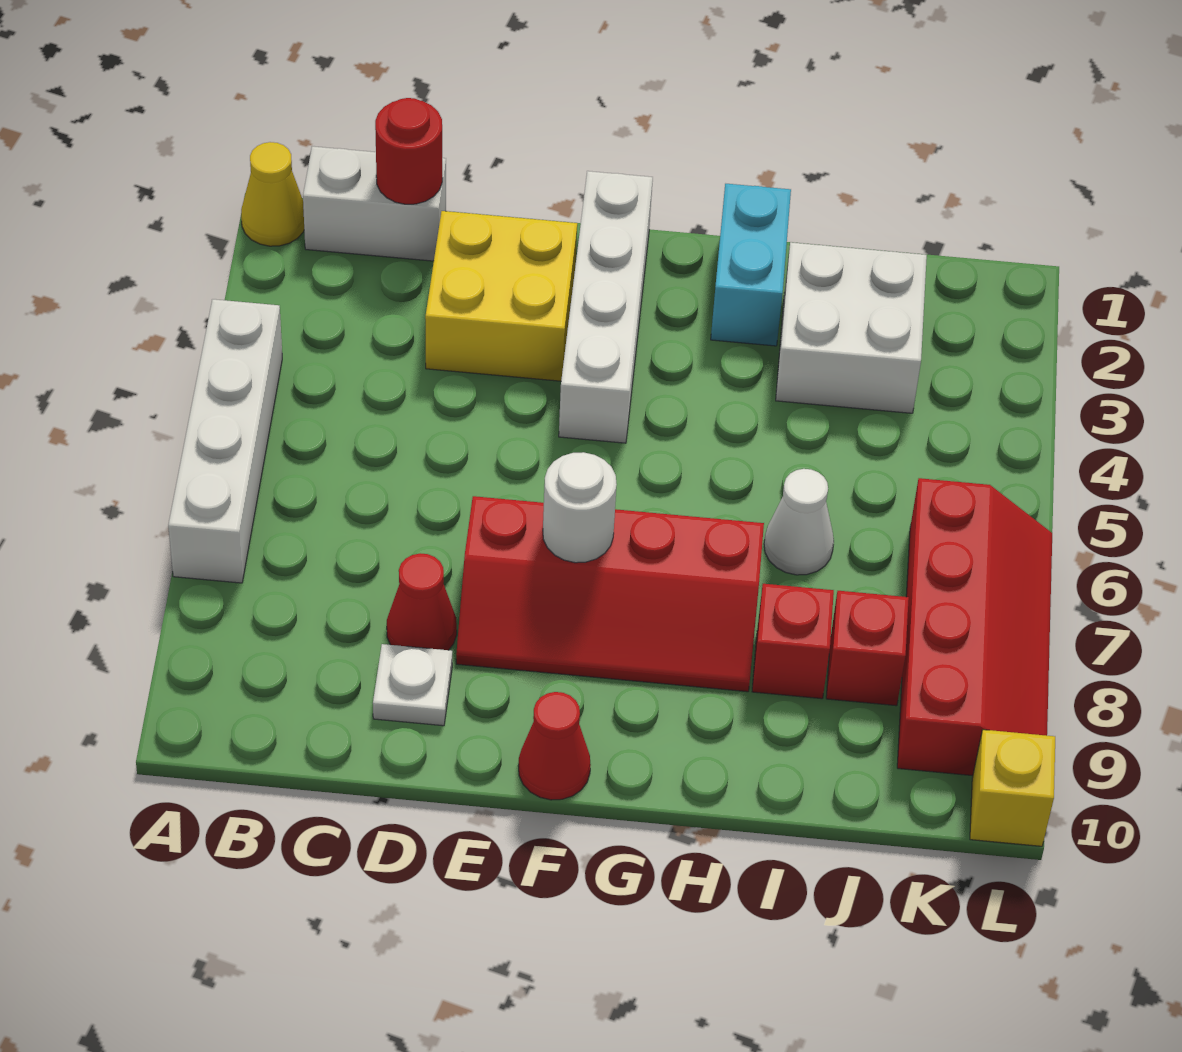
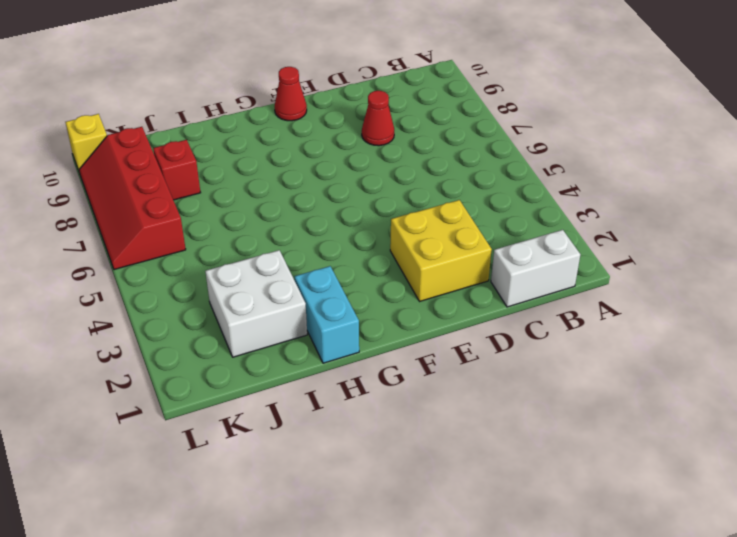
none -> yellow 1x1 cone [241,142,304,246]
none -> white 1x4 brick [168,299,282,583]
none -> white 1x1 plate [373,644,452,726]

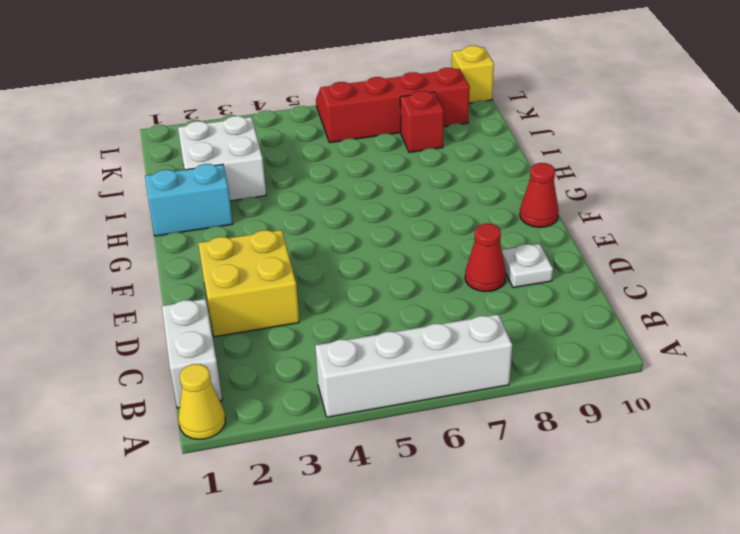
none -> red 2x4 slope [456,496,764,692]
none -> white 1x4 brick [559,171,653,443]
none -> white 1x1 cone [764,469,834,575]

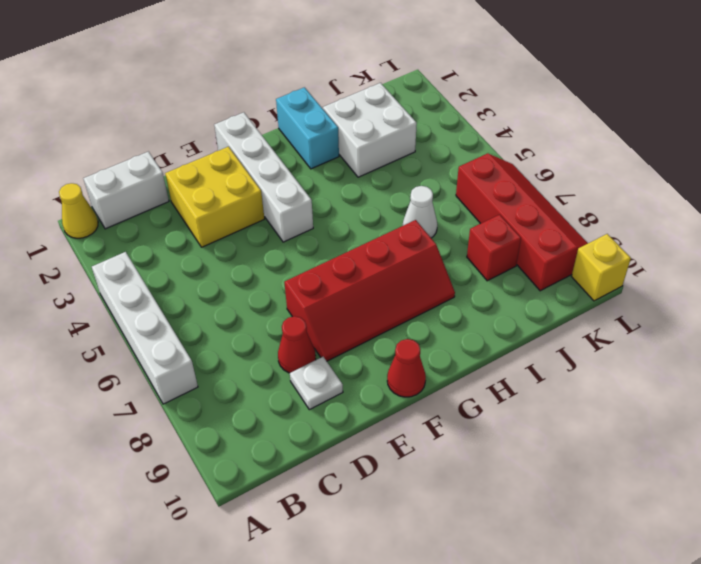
none -> red 1x1 brick [752,584,834,699]
none -> red 1x1 round brick [375,98,442,204]
none -> white 1x1 round brick [543,452,617,563]

